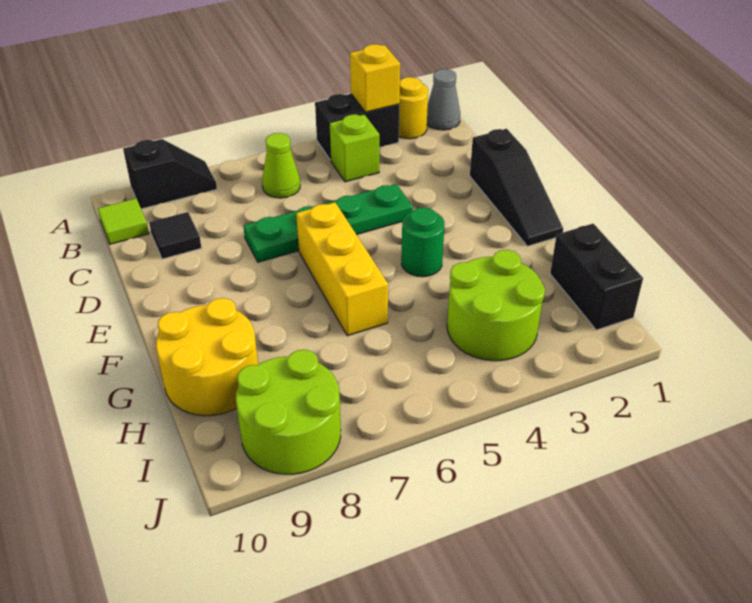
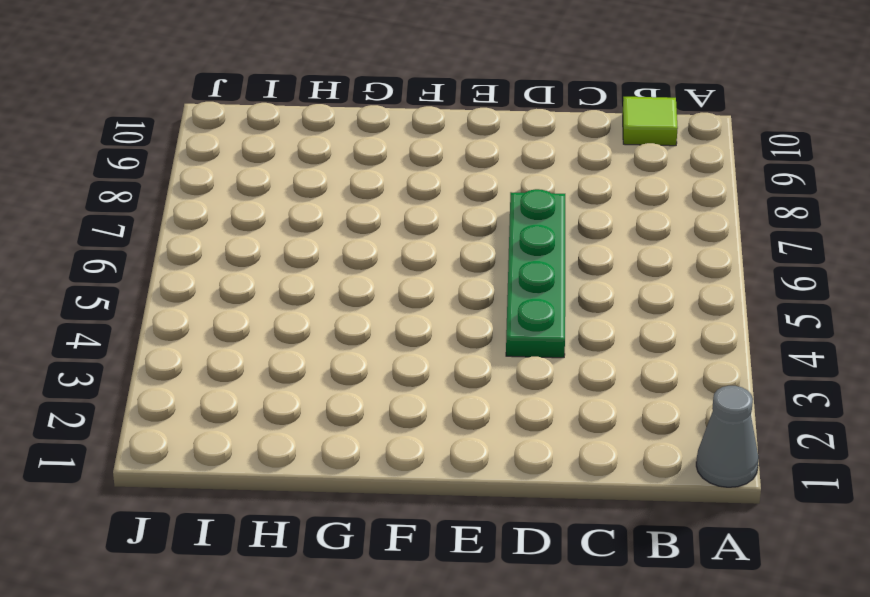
none -> yellow 1x1 round brick [399,77,428,139]
none -> black 1x2 brick [315,94,399,160]
none -> black 1x2 slope [123,139,217,209]

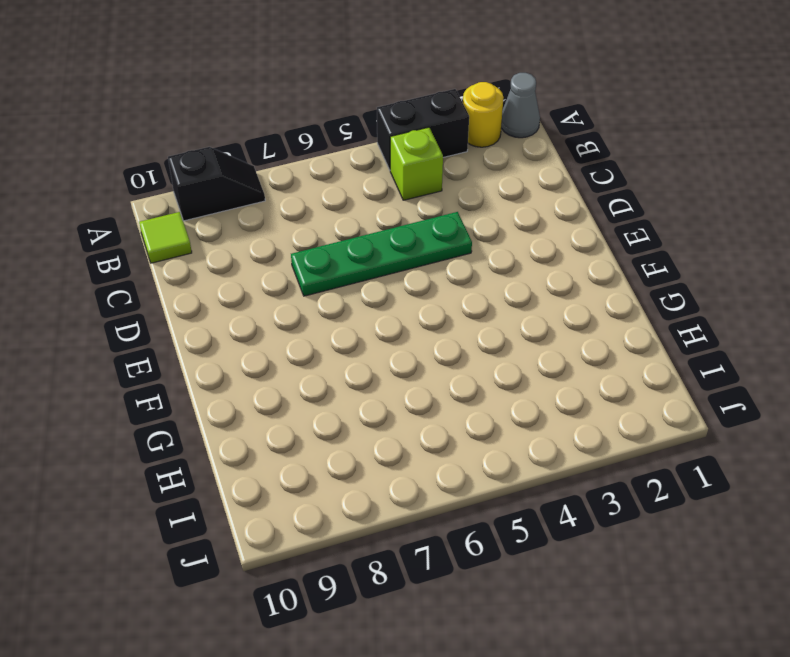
none -> lime 1x1 cone [262,133,300,198]
none -> black 1x1 tile [149,212,201,259]
none -> black 1x3 slope [470,129,563,246]

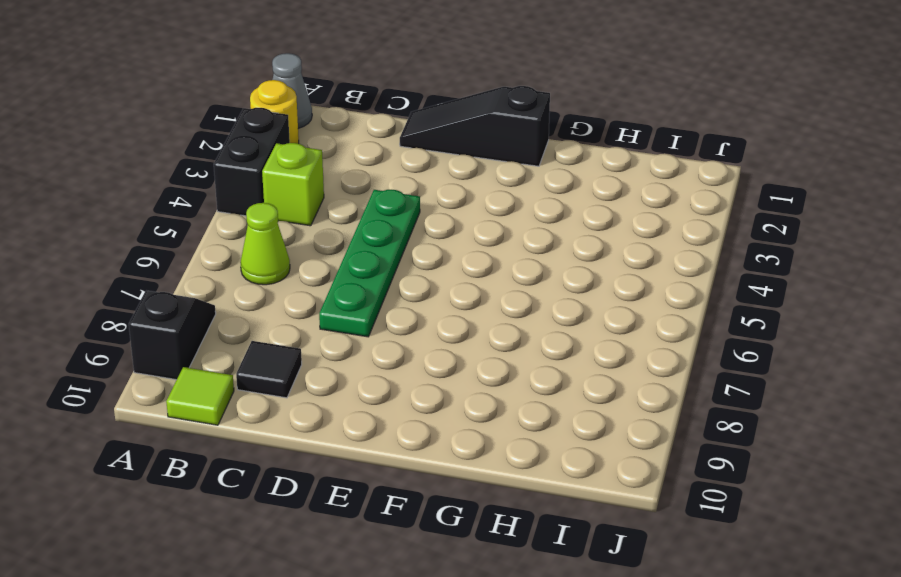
black 1x3 slope [400,86,550,166] -> black 1x3 slope turned to [470,129,563,246]
none -> yellow 1x3 brick [296,202,388,336]
none -> green 1x1 round brick [401,207,445,277]
none -> yellow 2x2 round brick [156,298,258,416]

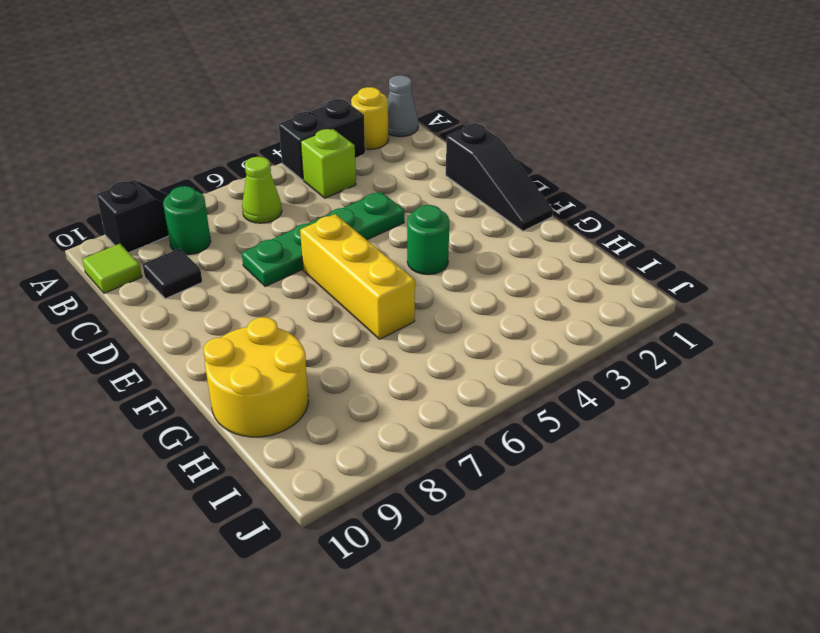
green 1x1 round brick [163,186,211,255] -> none
none -> black 1x2 brick [550,224,643,330]
none -> lime 2x2 round brick [447,250,545,361]
none -> lime 2x2 round brick [236,350,341,474]

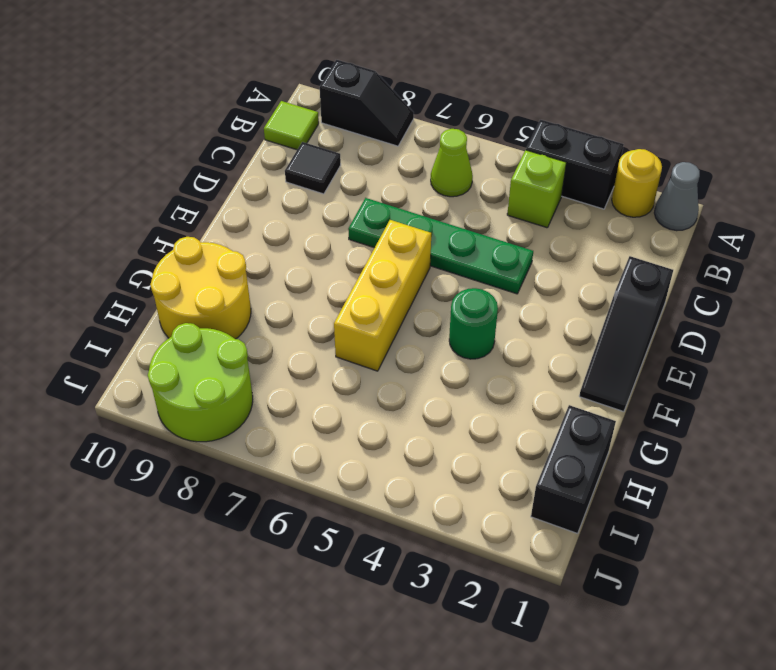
none -> lime 2x2 round brick [447,250,545,361]
none -> yellow 1x1 brick [350,44,400,112]

